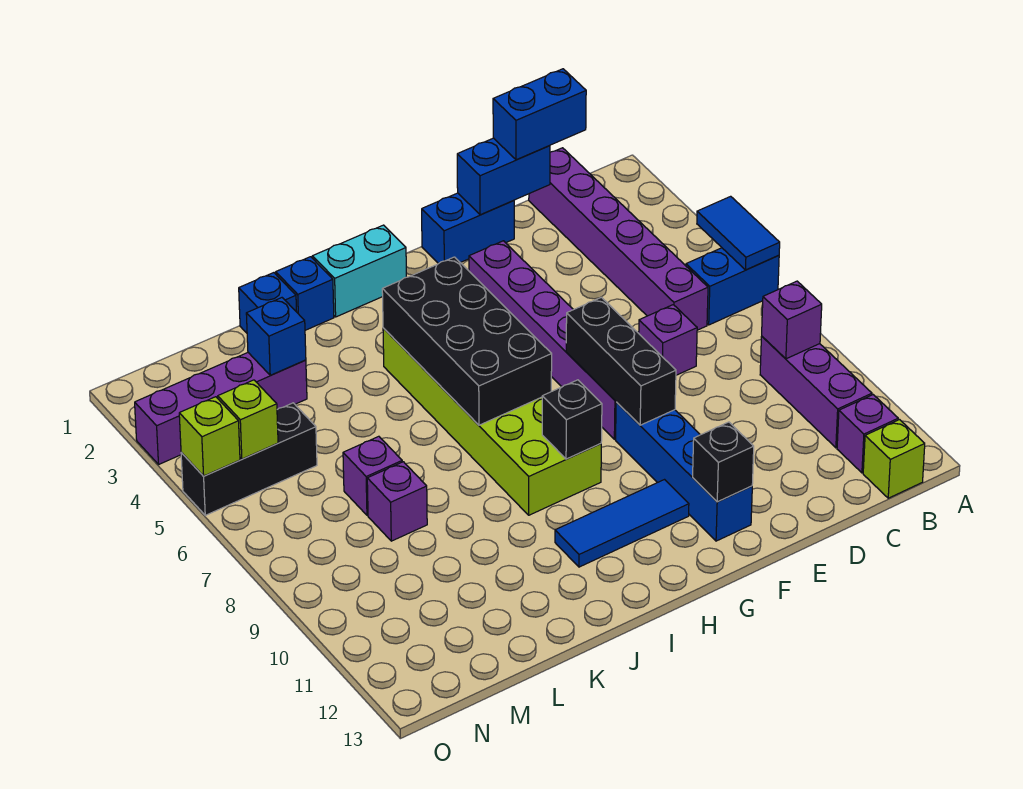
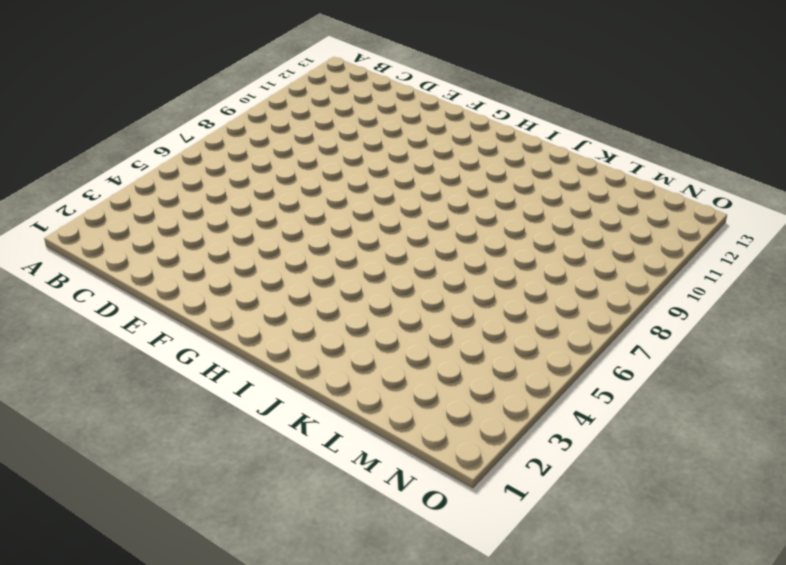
none -> blue 1x2 brick [686,248,779,325]
none -> purple 1x3 brick [760,336,872,448]
none -> purple 1x1 brick [837,395,898,473]

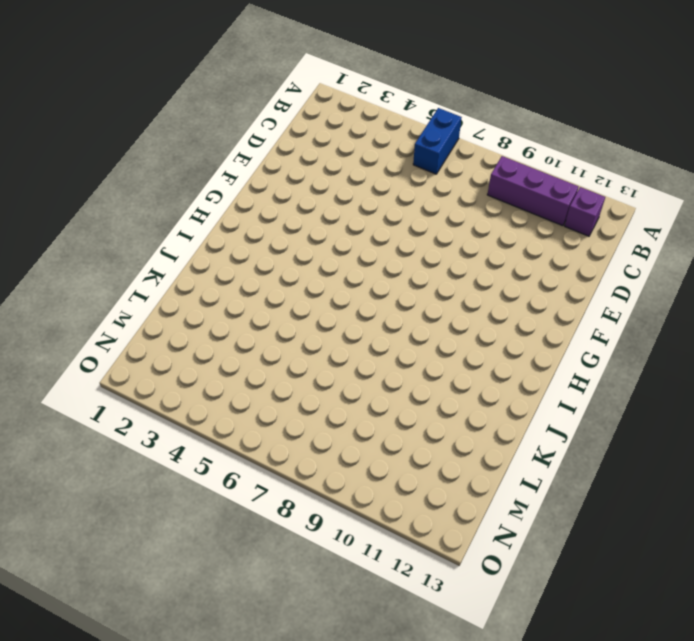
none -> lime 1x1 brick [863,420,925,498]
none -> purple 1x6 brick [529,148,708,330]
none -> purple 1x1 brick [639,305,697,375]

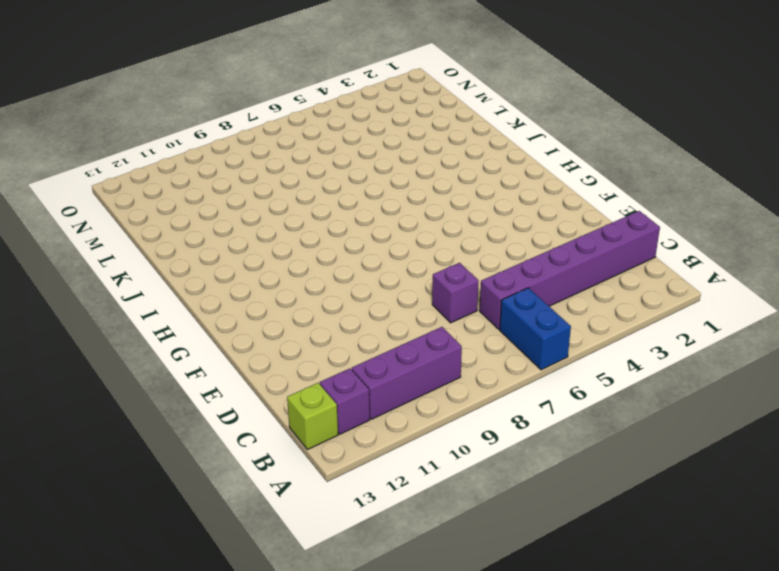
none -> blue 1x2 brick [422,193,514,264]
none -> purple 1x6 brick [469,241,616,439]
none -> blue 1x4 brick [616,402,752,541]

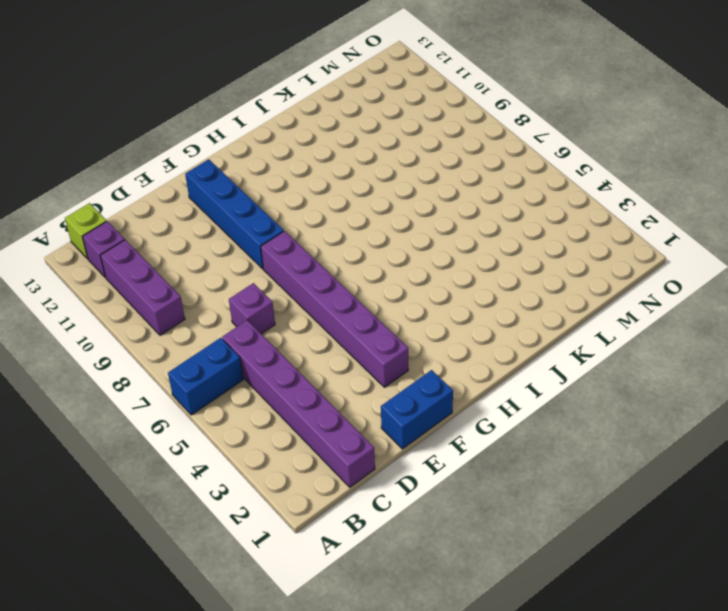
none -> blue 1x3 tile [555,480,689,567]
none -> cyan 1x2 brick [312,225,406,317]
none -> lime 2x6 brick [383,328,601,515]

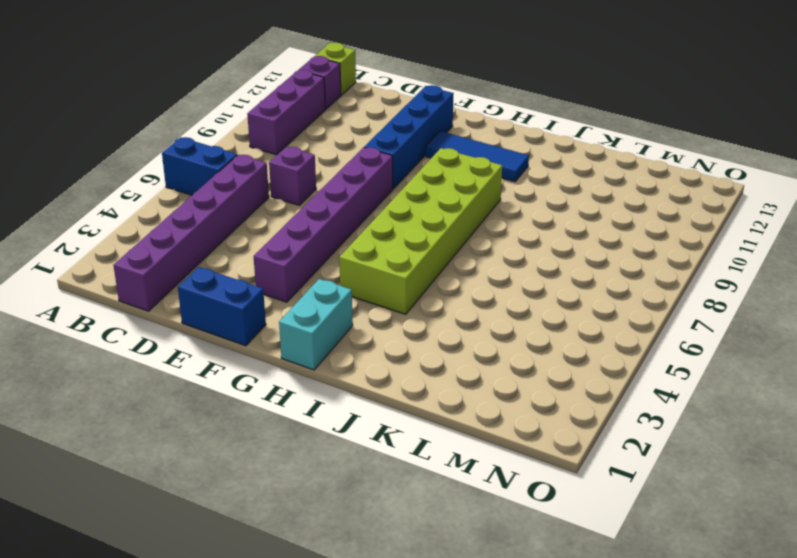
cyan 1x2 brick [279,279,353,370] -> cyan 1x2 brick turned to [312,225,406,317]
none -> blue 1x1 brick [276,257,334,330]
none -> blue 1x1 brick [239,273,297,333]
none -> purple 1x4 brick [135,353,307,464]

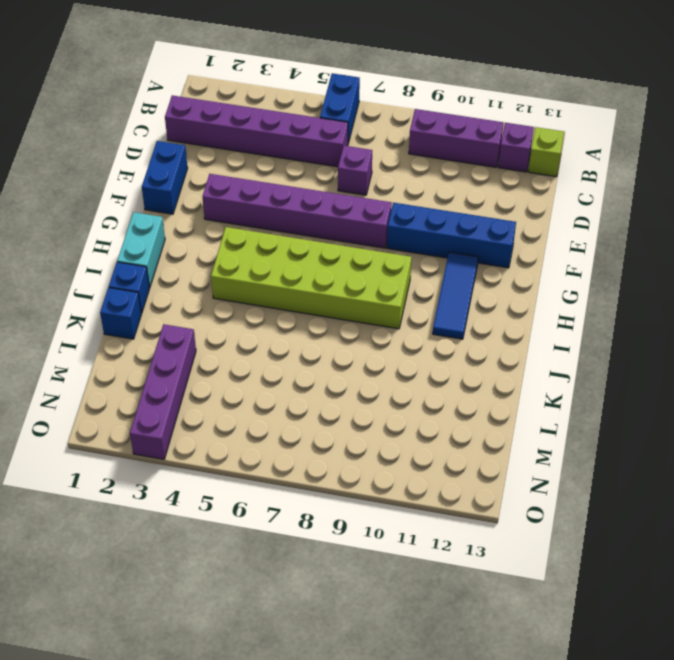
none -> purple 1x1 brick [343,436,402,515]
none -> purple 1x1 brick [367,462,427,541]
none -> black 1x3 brick [181,403,317,515]

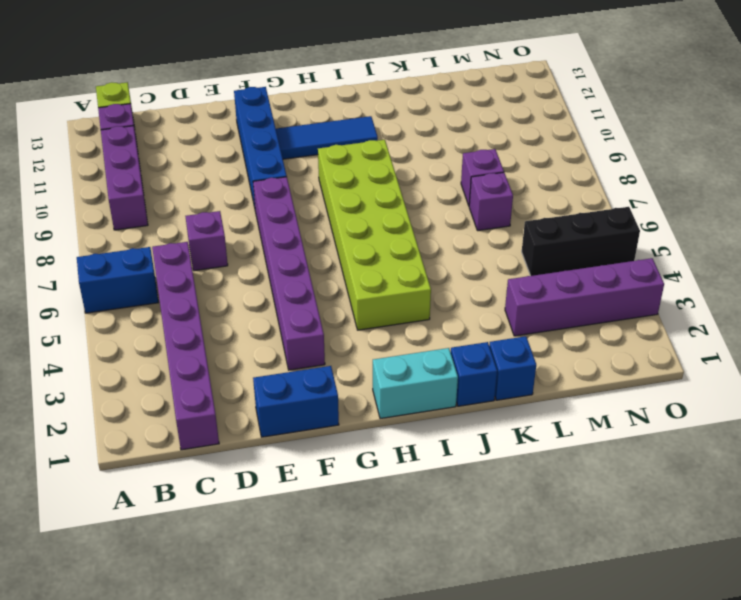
none -> blue 1x2 tile [697,196,780,270]
none -> purple 1x1 brick [762,281,822,359]
none -> blue 1x2 brick [457,138,550,215]

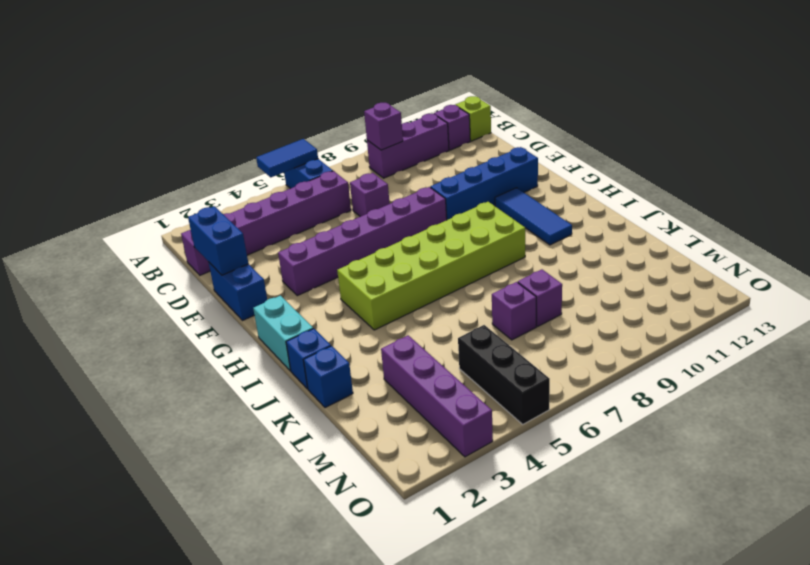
none -> black 1x3 brick [566,297,676,425]
none -> black 1x1 brick [693,422,754,502]
none -> black 2x4 brick [382,257,552,425]

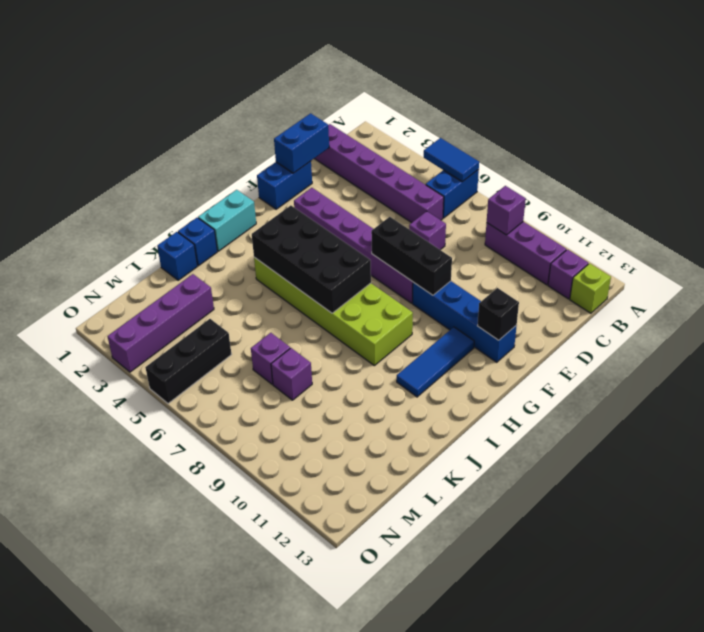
none -> black 1x1 brick [542,380,602,459]
none -> blue 1x1 brick [246,298,306,375]
none -> lime 1x1 brick [218,380,278,459]

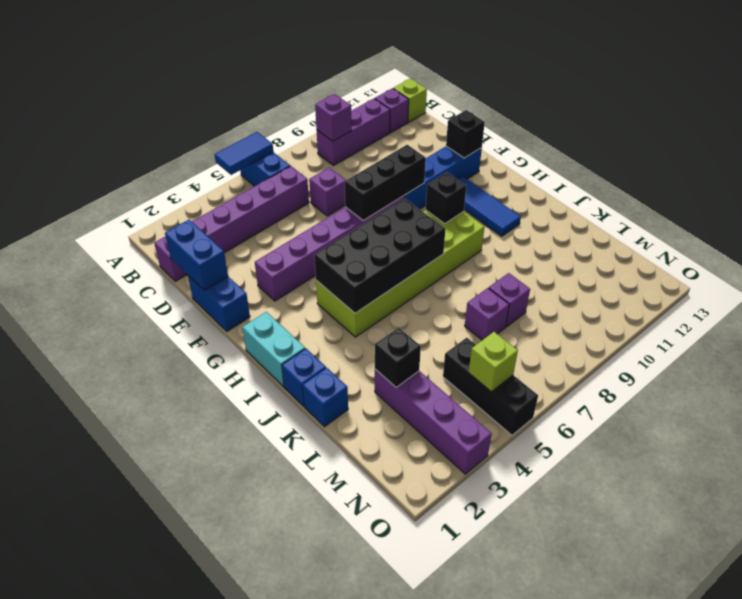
black 1x1 brick [375,328,421,387] -> blue 1x1 brick [246,298,306,375]
none -> lime 1x1 brick [179,397,240,476]
none -> blue 1x2 brick [493,69,586,160]

